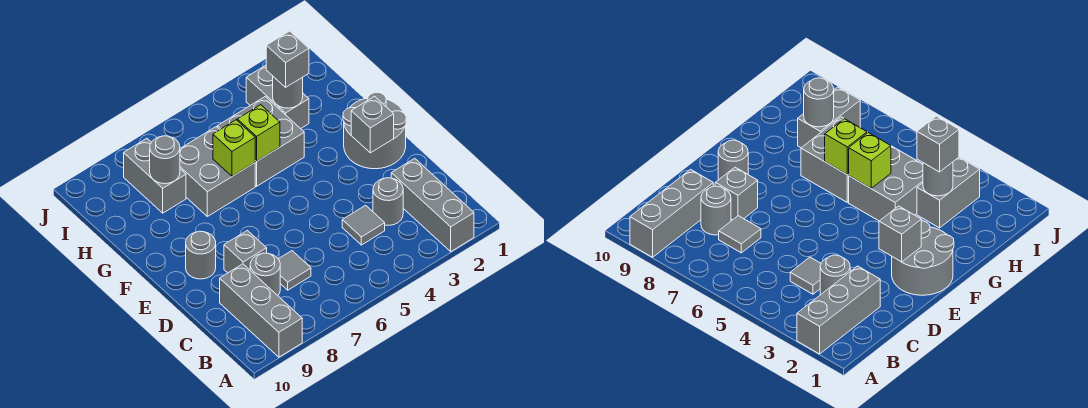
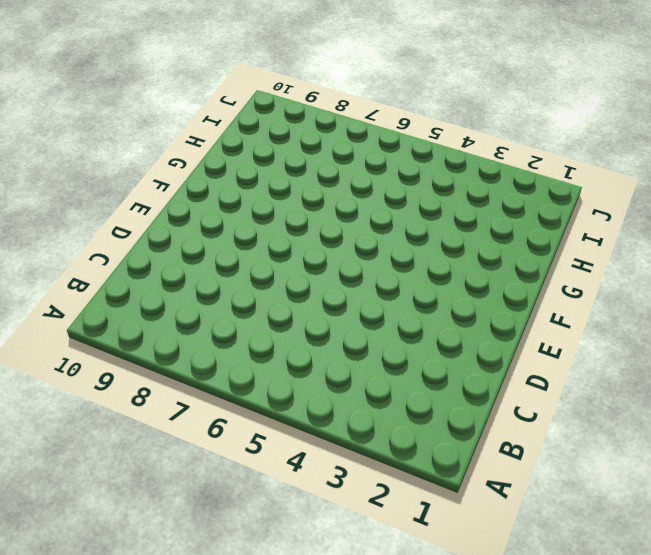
none -> grey 1x3 brick [391,158,474,252]
none -> grey 1x3 brick [220,264,302,357]
none -> grey 1x1 round brick [373,178,403,225]

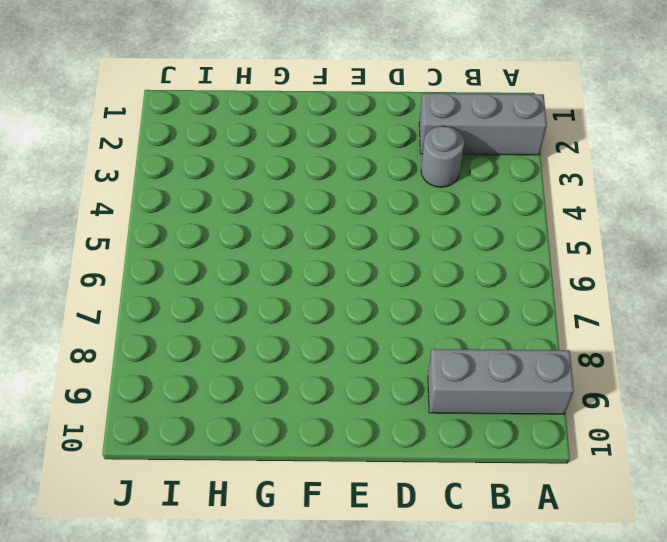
none -> grey 1x1 tile [342,205,385,245]
none -> grey 1x1 tile [279,251,311,290]
none -> grey 1x1 round brick [250,253,280,295]

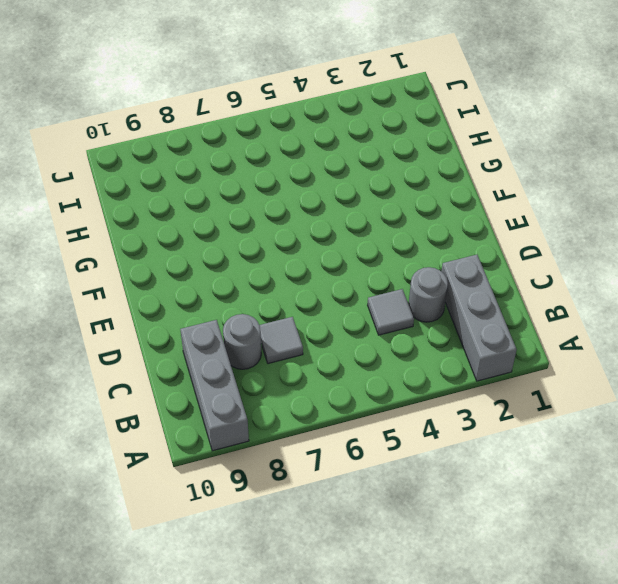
none -> grey 1x1 brick [224,230,267,273]
none -> grey 2x2 round brick [343,92,406,169]
none -> grey 1x1 round brick [186,231,216,279]

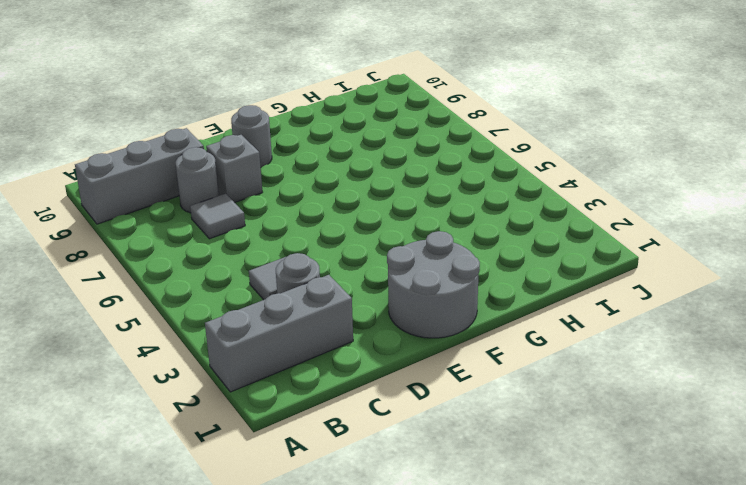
none -> grey 2x2 brick [217,97,304,186]
none -> grey 2x2 brick [180,127,255,216]
none -> grey 1x2 brick [246,65,309,129]

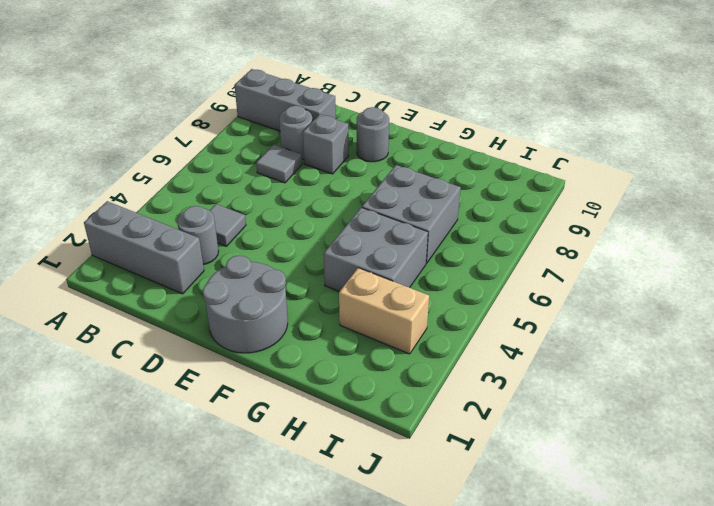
tan 1x2 brick [339,268,429,354] -> grey 1x2 brick [246,65,309,129]
none -> grey 1x2 brick [124,138,186,213]
none -> grey 1x1 brick [351,96,394,153]
none -> lime 1x1 brick [237,105,280,161]

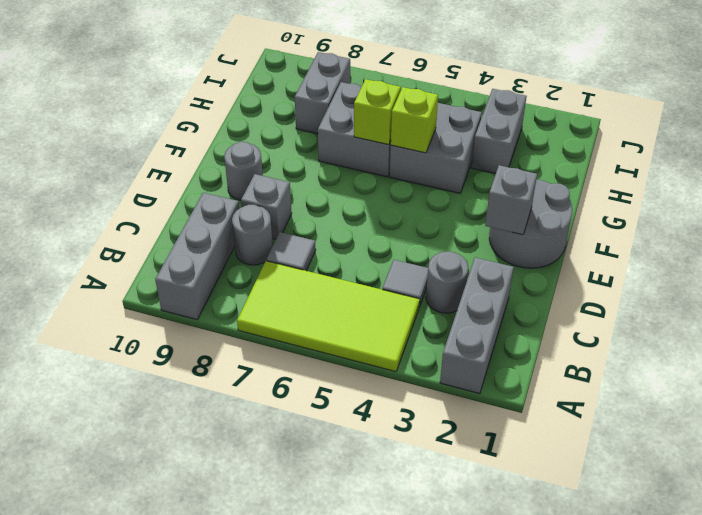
lime 2x4 tile [237,261,420,372] -> none
none -> grey 1x1 round brick [273,77,303,108]
none -> grey 1x1 round brick [150,136,180,184]
none -> grey 1x1 brick [266,31,309,87]

